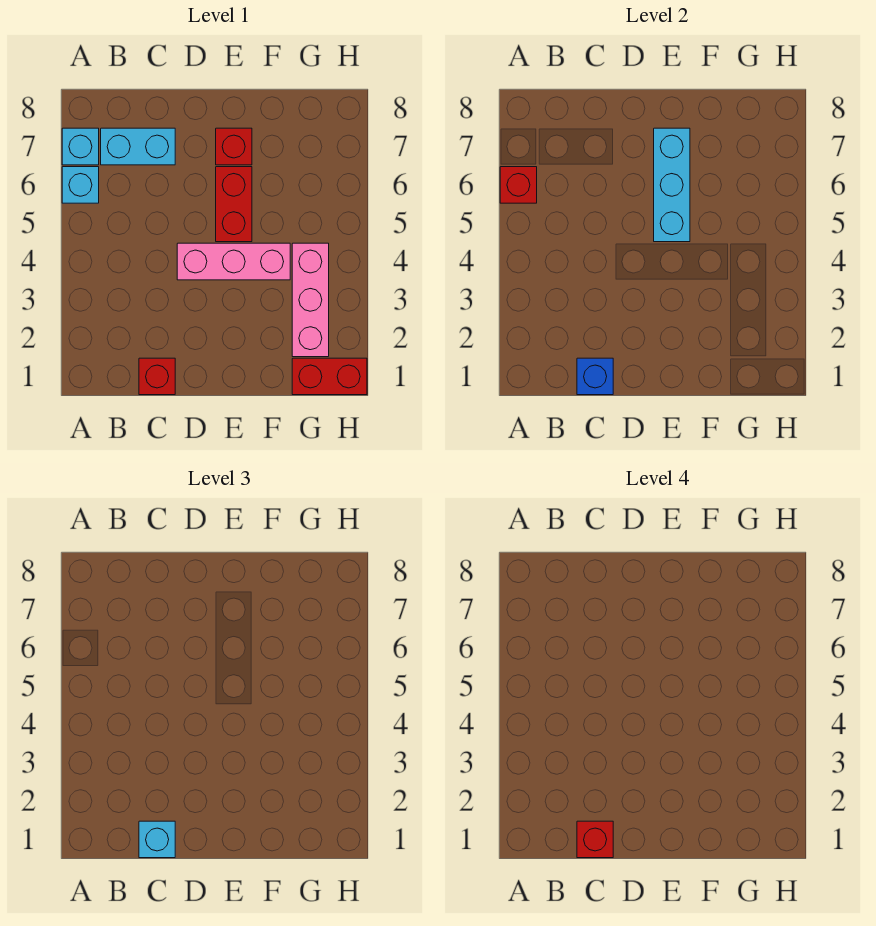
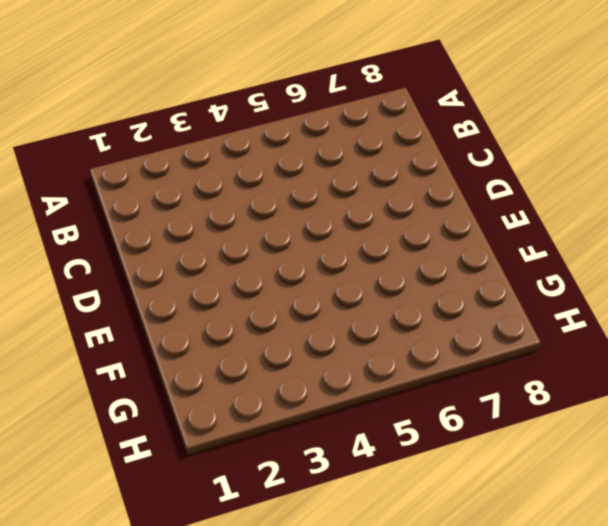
none -> cyan 1x1 brick [62,167,99,203]
none -> cyan 1x1 brick [62,128,99,165]
none -> cyan 1x2 brick [101,128,175,165]

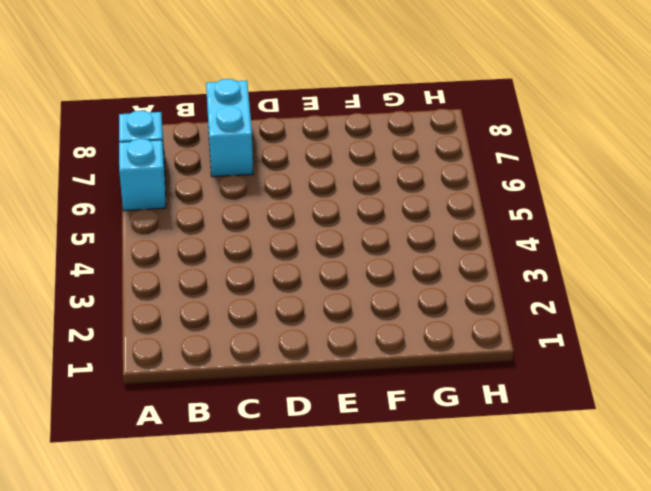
cyan 1x2 brick [206,79,253,177] -> cyan 1x2 brick turned to [101,128,175,165]
none -> red 1x1 brick [139,358,175,395]
none -> pink 1x3 brick [177,243,290,280]
none -> red 1x2 brick [216,167,252,242]

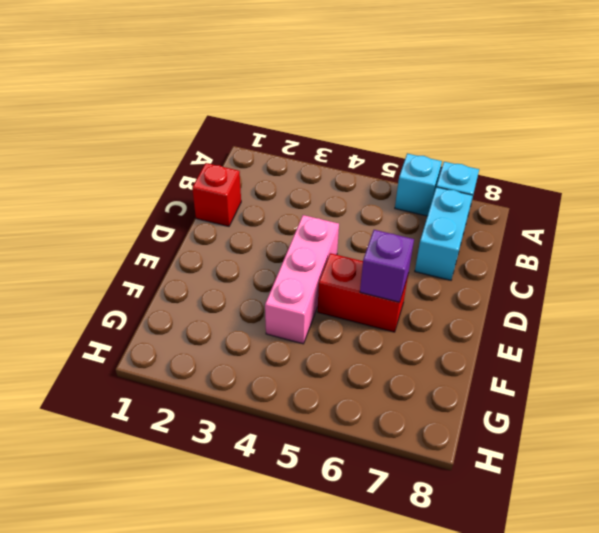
purple 1x1 brick [360,230,414,302] -> cyan 1x3 brick [654,128,690,242]
none -> red 1x1 brick [216,128,252,165]
none -> red 1x2 brick [292,358,367,395]
none -> pink 1x3 brick [292,243,329,357]

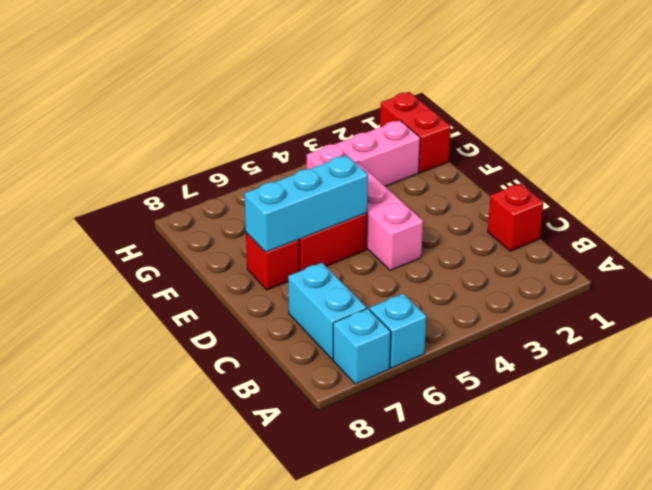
none -> red 1x1 brick [500,167,537,203]
none -> blue 1x1 brick [577,358,613,395]
none -> cyan 1x1 brick [139,821,175,858]

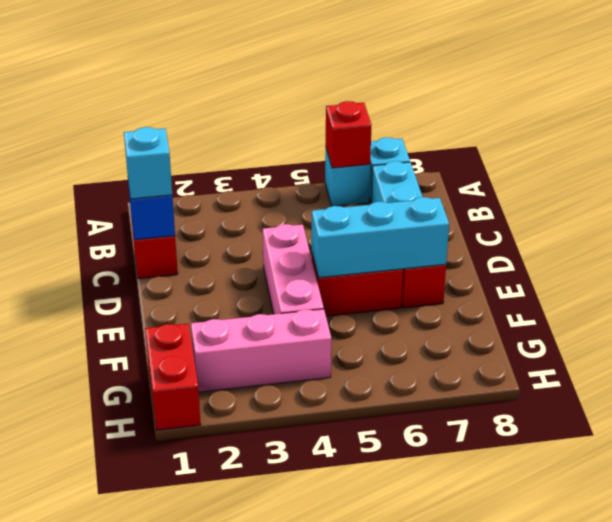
none -> red 1x1 brick [577,821,613,858]

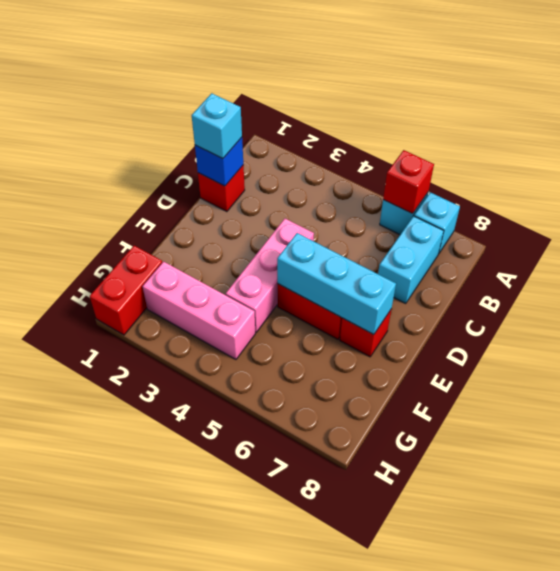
none -> red 1x1 brick [577,821,613,858]

